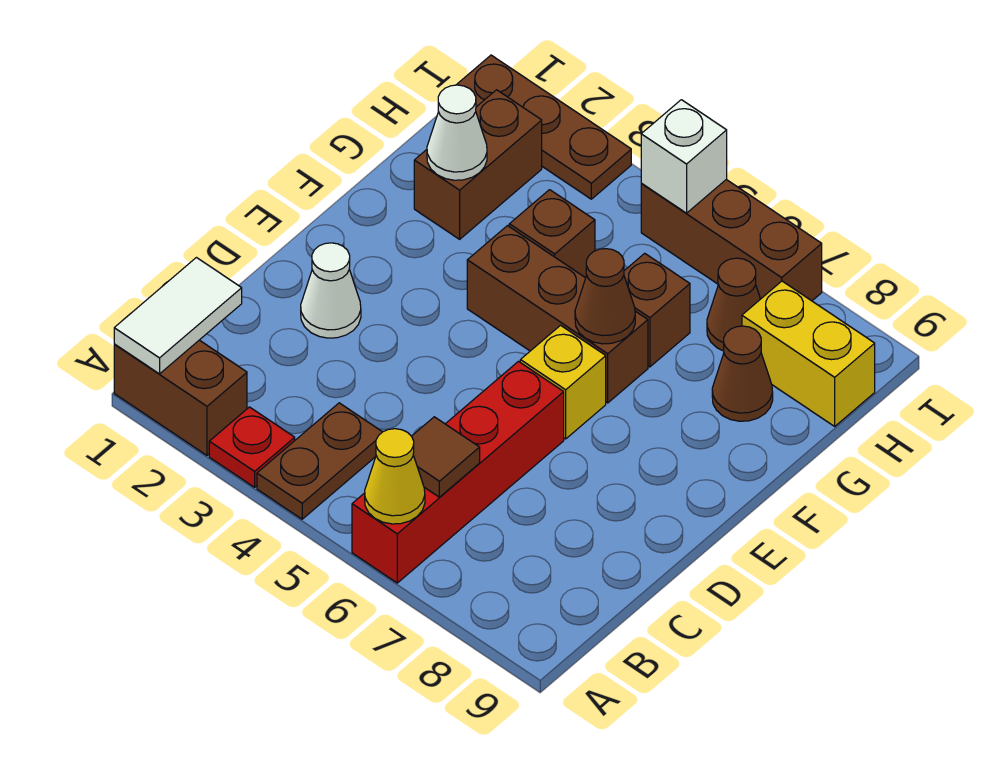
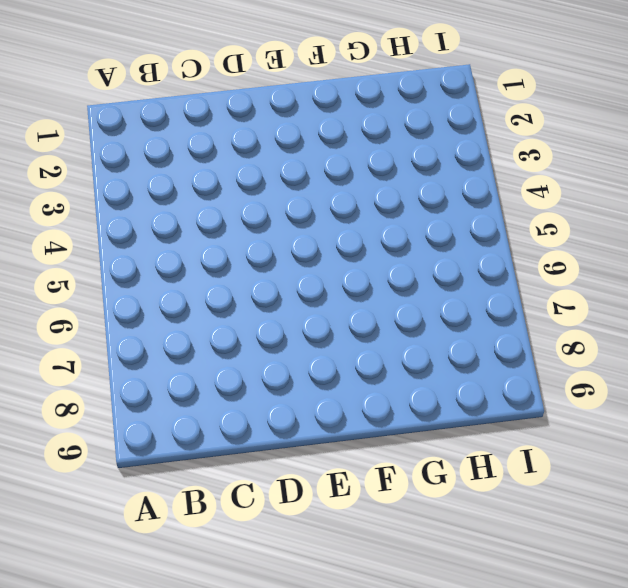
none -> brown 1x2 brick [114,340,247,455]
none -> red 1x1 plate [209,407,295,487]
none -> brown 1x2 plate [257,403,382,519]

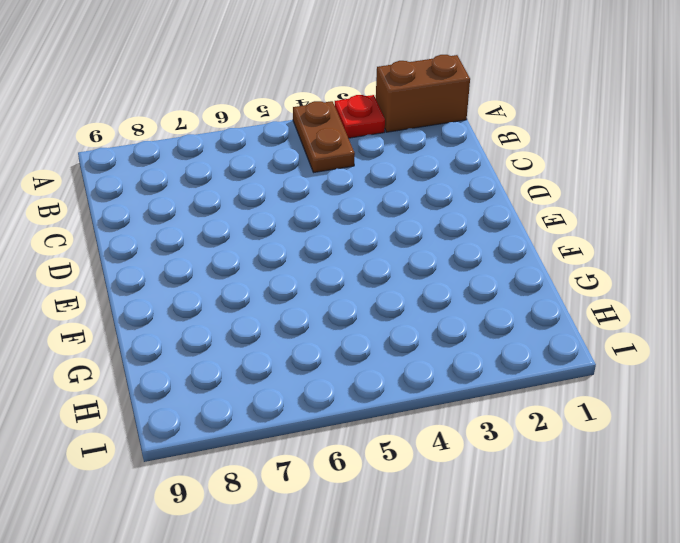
none -> red 1x4 brick [352,361,564,583]
none -> white 1x1 cone [301,243,361,338]
none -> yellow 1x1 brick [520,325,606,439]

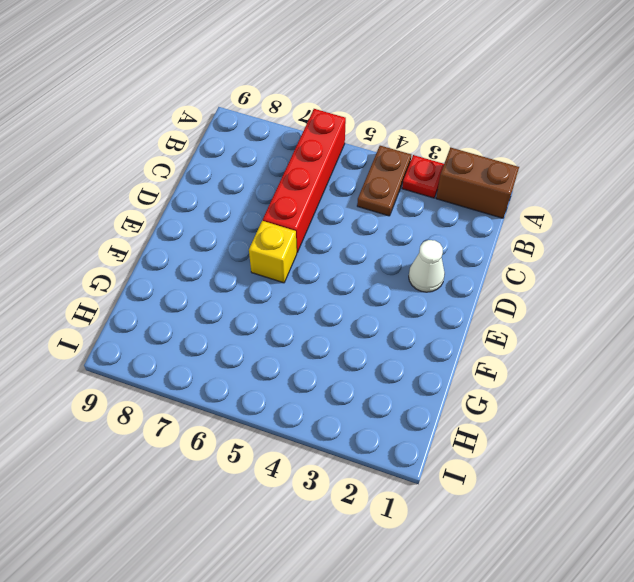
none -> brown 1x3 brick [467,226,648,403]
none -> brown 1x2 brick [414,90,542,239]
none -> brown 1x1 brick [509,190,595,277]

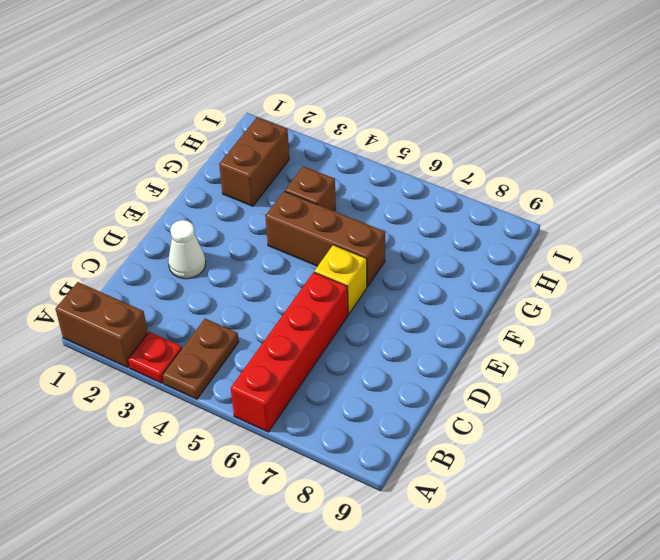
none -> brown 1x1 brick [624,253,690,367]
none -> brown 1x1 cone [712,326,773,421]
none -> brown 1x1 cone [707,258,760,351]

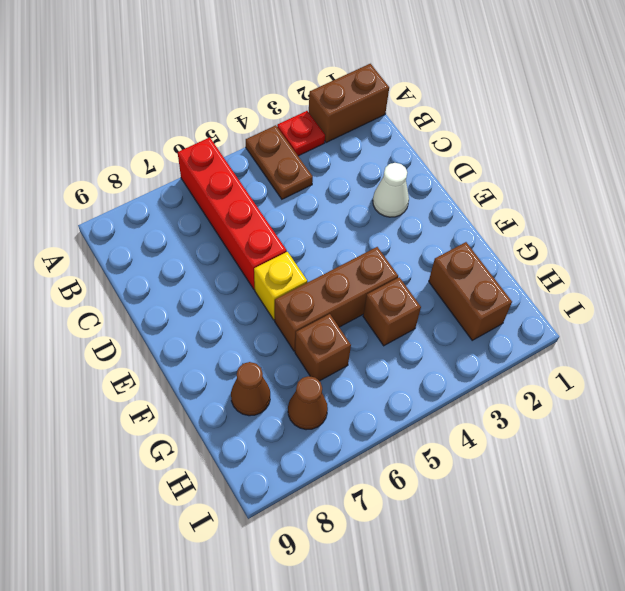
none -> yellow 1x2 brick [742,281,875,426]
none -> brown 1x3 plate [457,55,631,199]
none -> brown 1x3 brick [641,180,822,301]

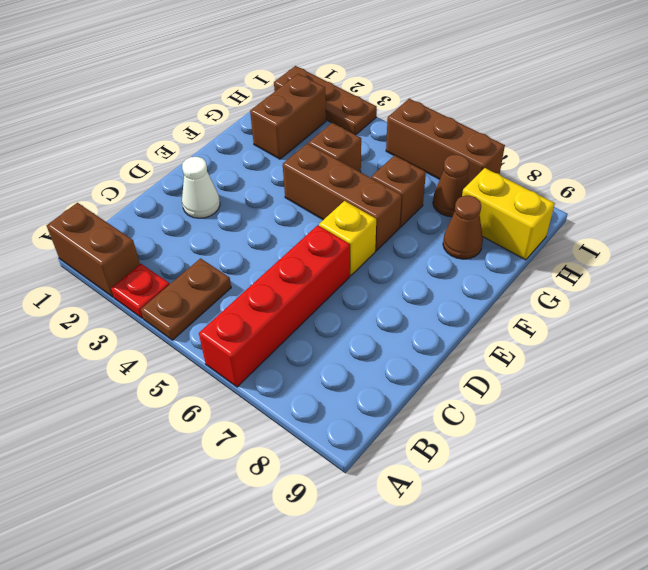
none -> white 1x2 tile [114,258,242,374]
none -> yellow 1x1 cone [365,429,425,524]
none -> brown 1x1 tile [412,417,480,497]

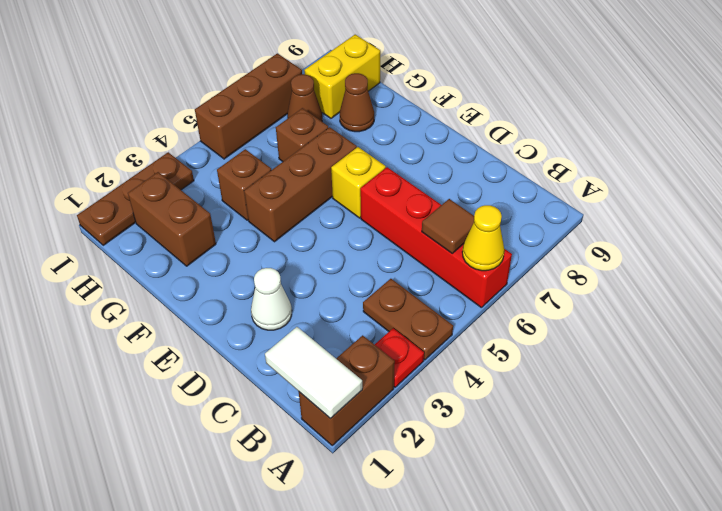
none -> brown 1x1 cone [575,249,635,344]
none -> white 1x1 cone [427,85,487,180]
none -> white 1x1 brick [641,100,727,213]

